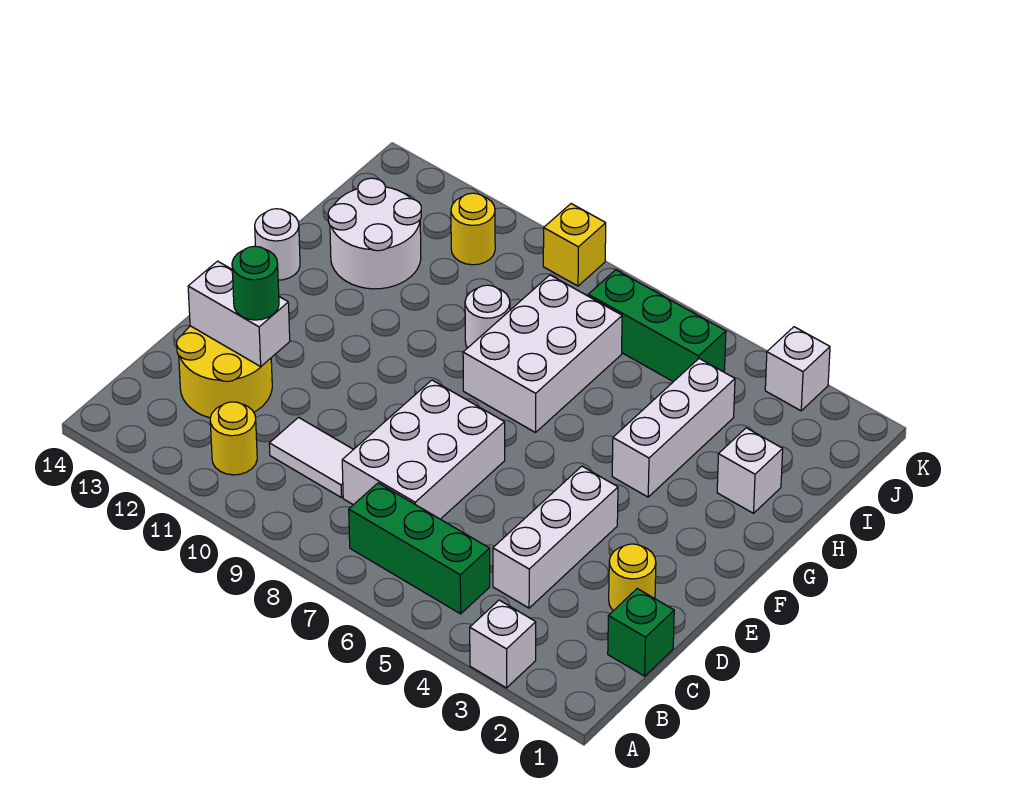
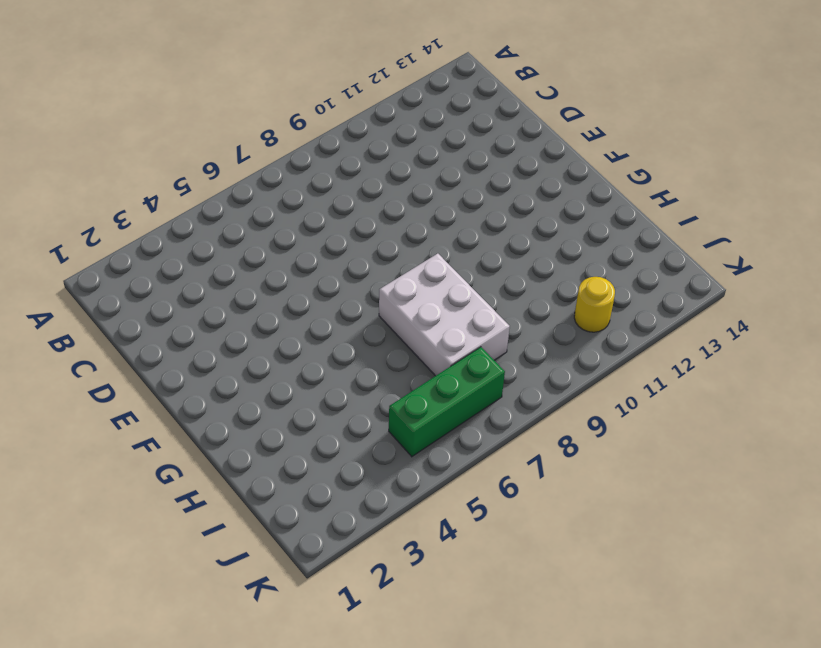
none -> white 1x1 brick [470,600,536,688]
none -> green 1x3 brick [349,483,490,614]
none -> yellow 1x1 round brick [210,402,257,475]

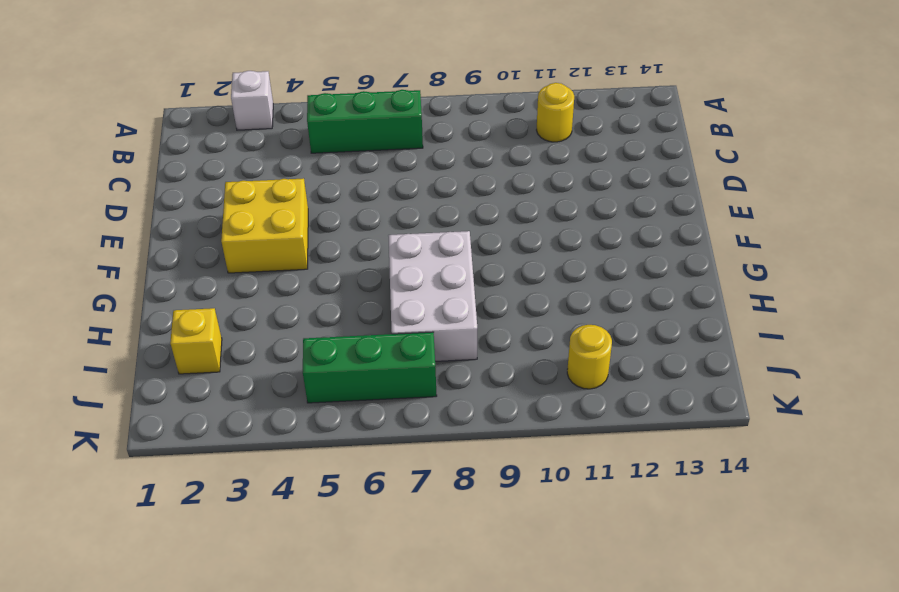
yellow 2x2 brick [221,178,308,273] -> white 1x3 brick [493,466,618,608]
yellow 1x1 brick [170,308,222,374] -> yellow 1x1 brick moved to [543,204,606,286]
none -> green 1x1 brick [608,589,674,676]
none -> white 2x3 brick [342,380,505,519]
none -> white 1x2 tile [269,417,354,498]

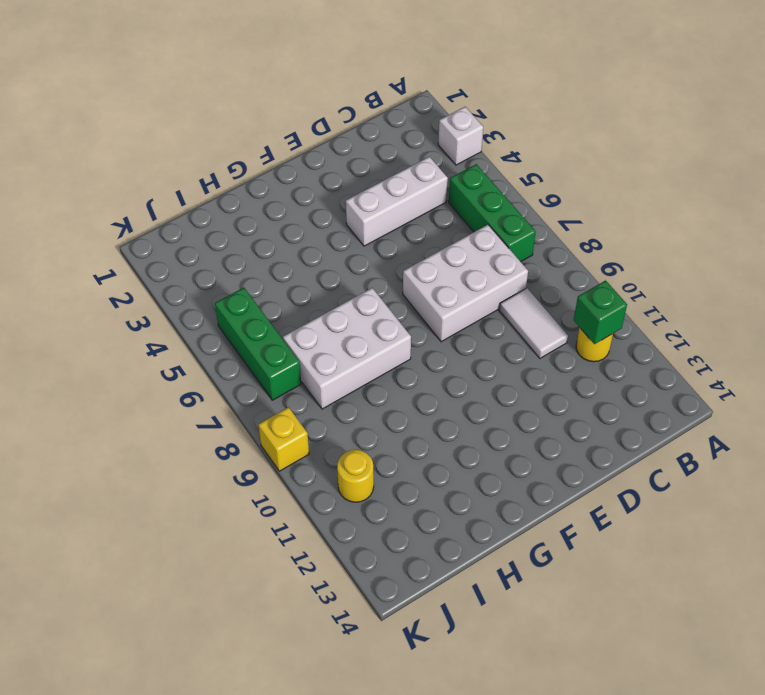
green 1x1 brick [574,280,627,344] -> green 1x1 brick moved to [608,589,674,676]
none -> yellow 2x2 round brick [177,326,272,418]
none -> yellow 1x1 round brick [609,544,656,611]
none -> white 1x3 brick [612,359,735,497]

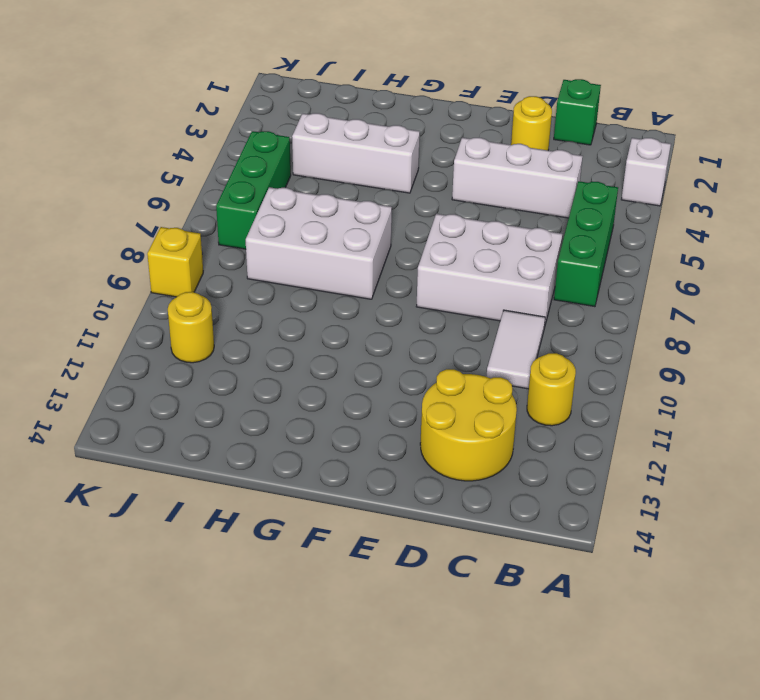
none -> white 1x1 round brick [255,209,300,280]
none -> white 1x1 brick [717,428,783,513]
none -> white 1x1 round brick [465,285,510,348]

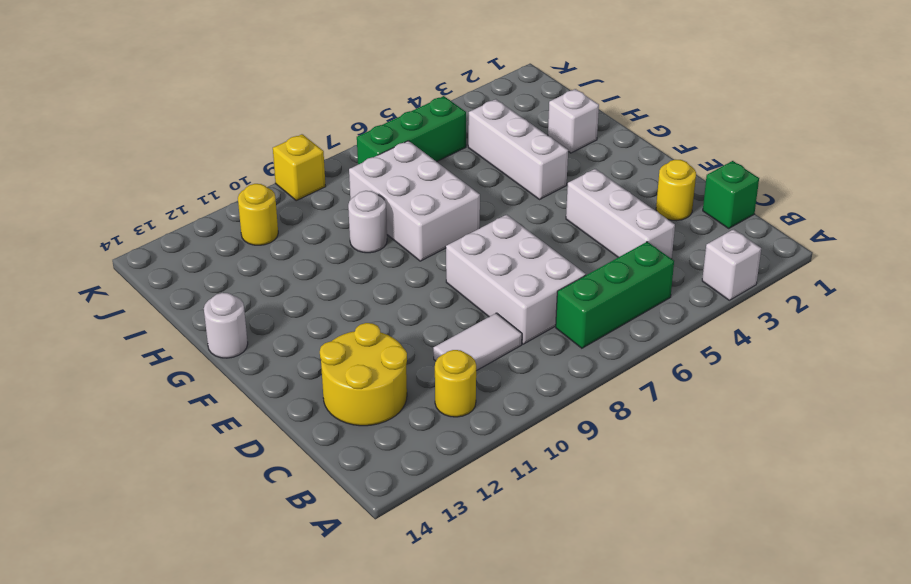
none -> white 2x2 round brick [328,178,421,289]
none -> white 1x1 brick [765,327,830,411]
none -> white 1x2 brick [188,261,290,366]

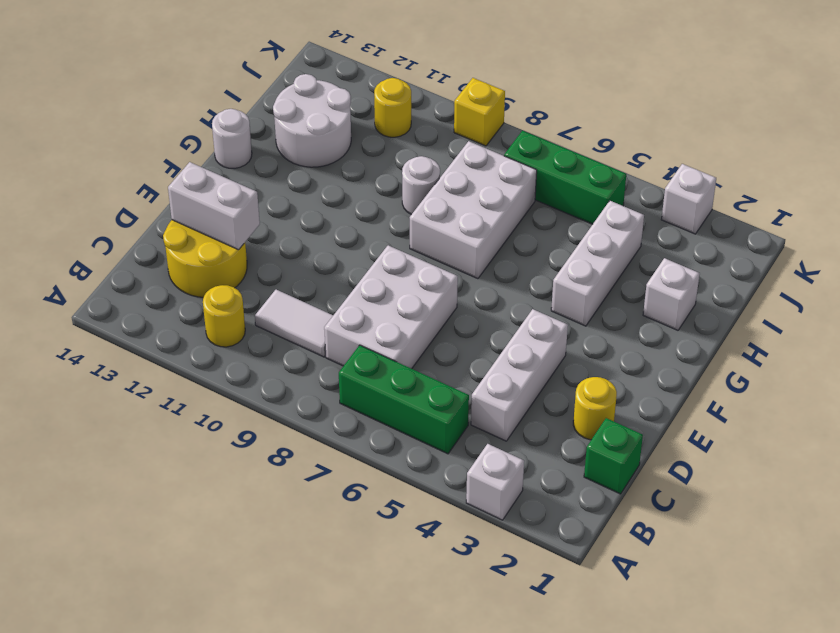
none -> green 1x1 round brick [232,246,279,320]

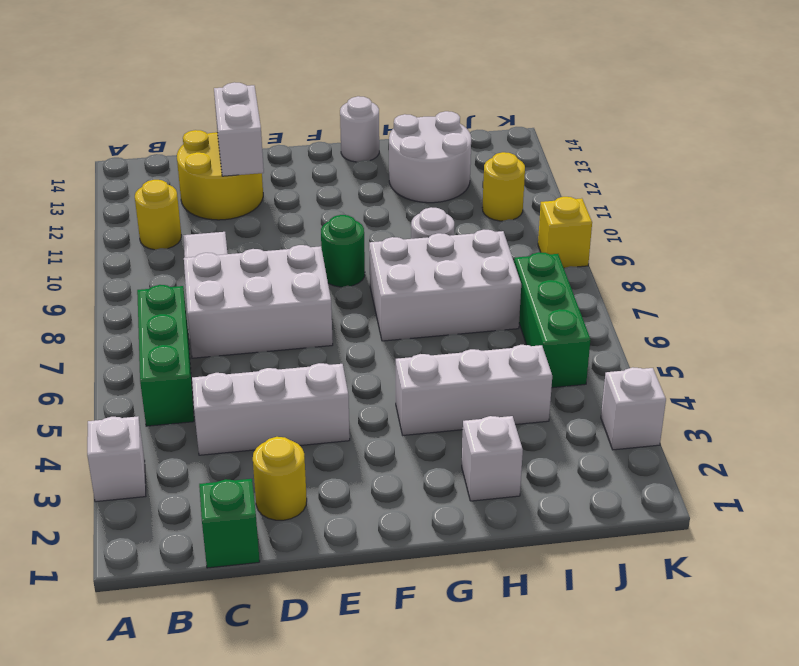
green 1x1 round brick [321,215,365,287] -> green 1x1 round brick moved to [232,246,279,320]

